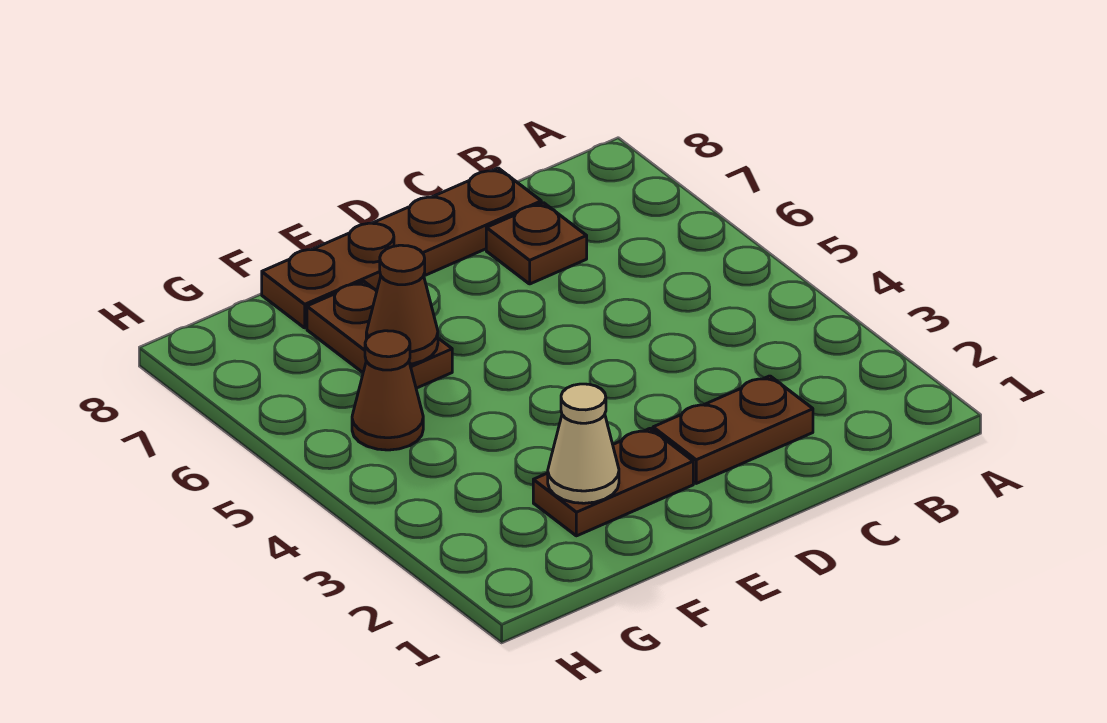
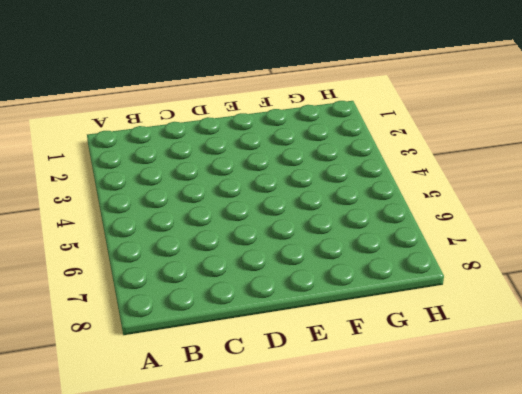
none -> brown 1x2 plate [653,376,813,483]
none -> brown 1x1 plate [486,203,587,284]

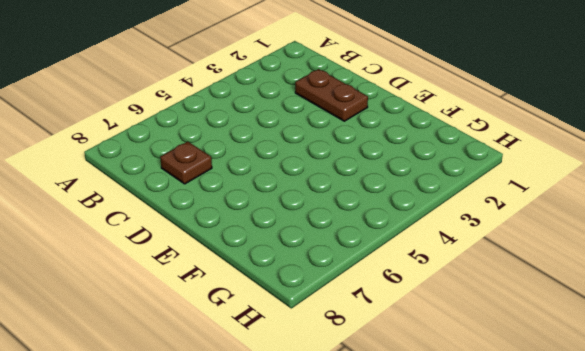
none -> brown 1x4 plate [262,168,541,328]
none -> brown 1x2 plate [533,428,693,536]

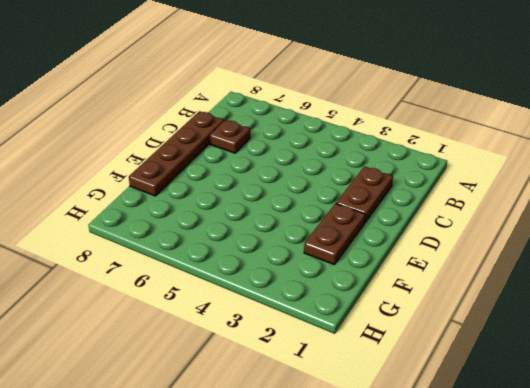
none -> brown 1x2 plate [307,281,452,388]
none -> brown 1x1 cone [352,331,423,450]

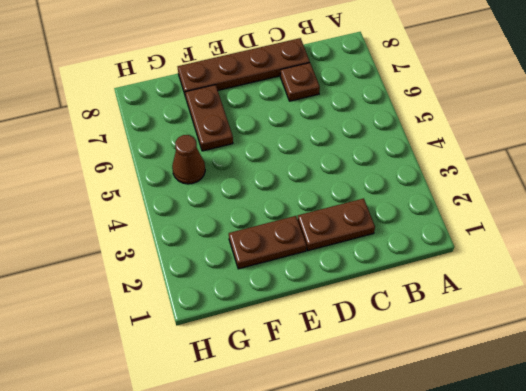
none -> tan 1x1 cone [548,384,619,503]
none -> brown 1x1 cone [366,245,438,364]

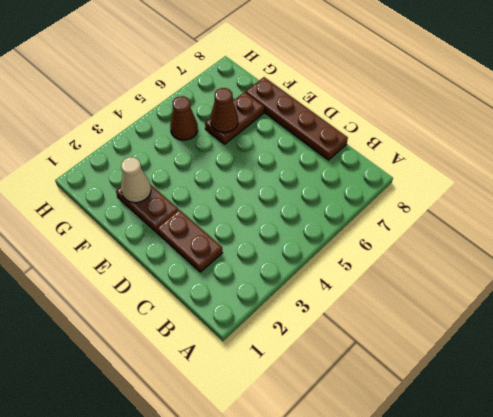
none -> brown 1x1 plate [486,203,587,284]

